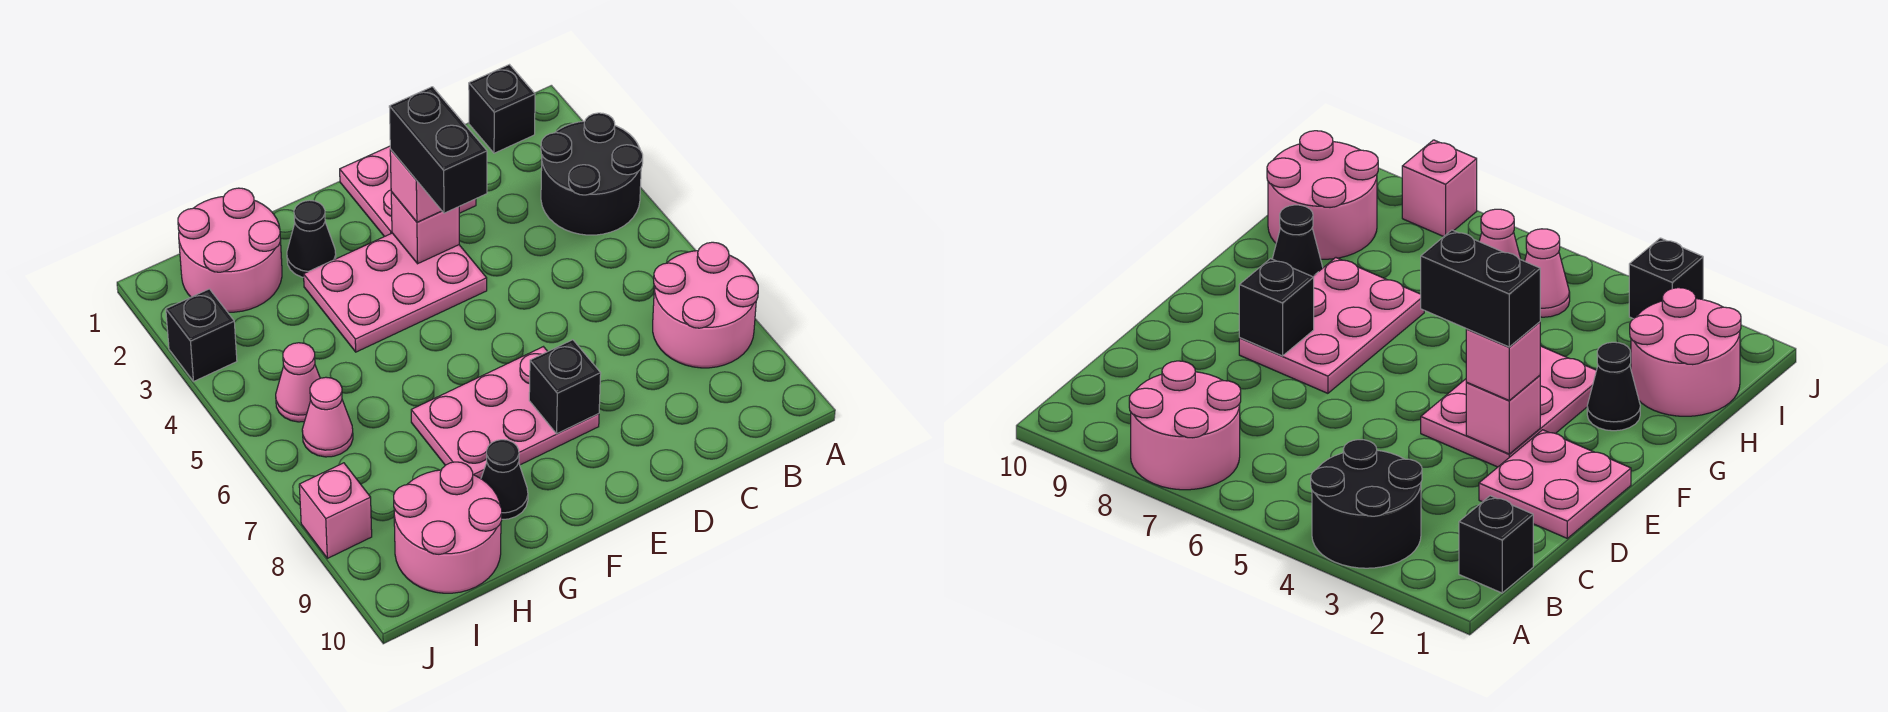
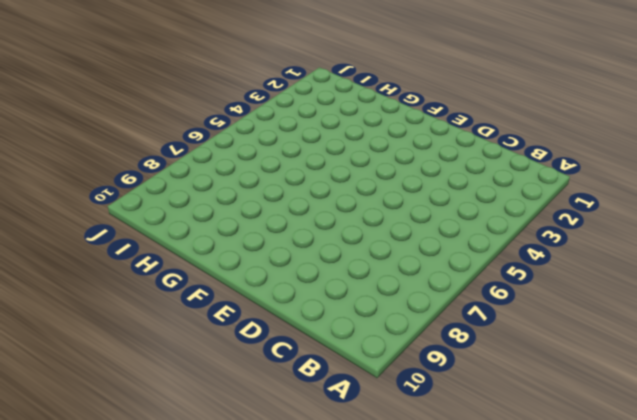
none -> black 2x2 round brick [541,113,643,235]
none -> pink 2x2 round brick [653,242,758,368]
none -> black 1x1 brick [469,65,535,153]

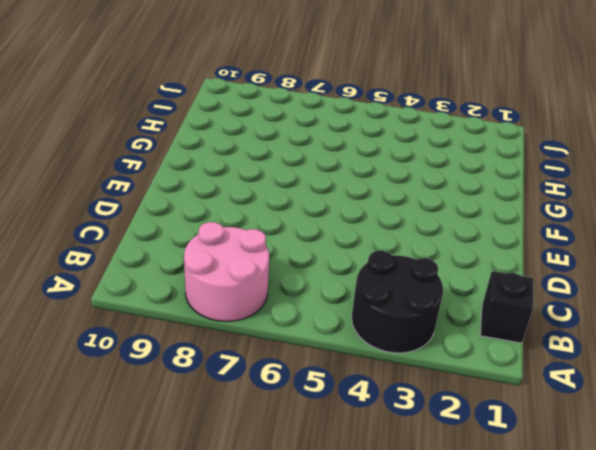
none -> pink 2x2 plate [340,146,476,237]
none -> pink 2x3 plate [304,233,487,352]
none -> pink 2x3 plate [411,347,599,479]

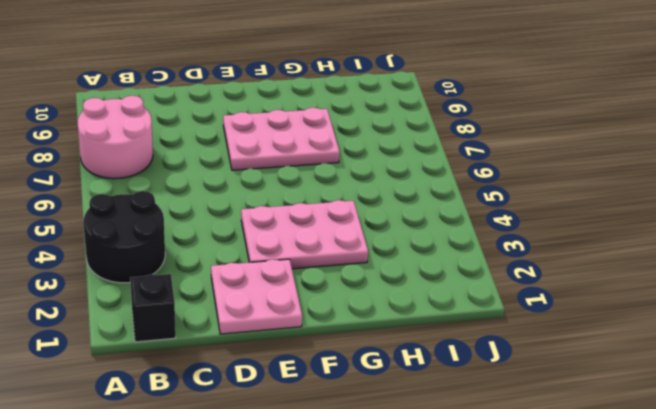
none -> black 1x1 cone [287,200,336,277]
none -> black 1x1 cone [481,440,528,519]
none -> pink 2x2 round brick [178,188,282,312]

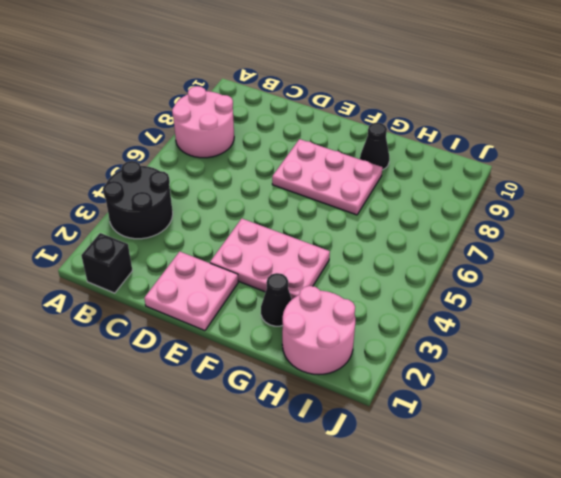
none -> pink 2x2 round brick [394,462,502,593]
none -> pink 1x1 cone [276,343,320,422]
none -> pink 1x1 cone [302,377,353,457]

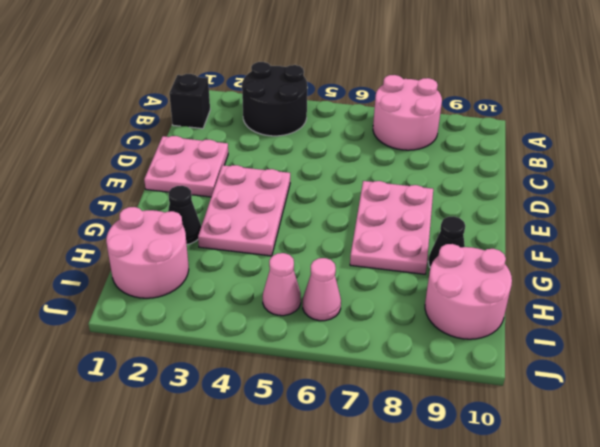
none -> black 1x1 brick [166,289,237,381]
none -> pink 1x1 brick [299,463,372,558]
none -> pink 1x1 brick [391,192,459,264]

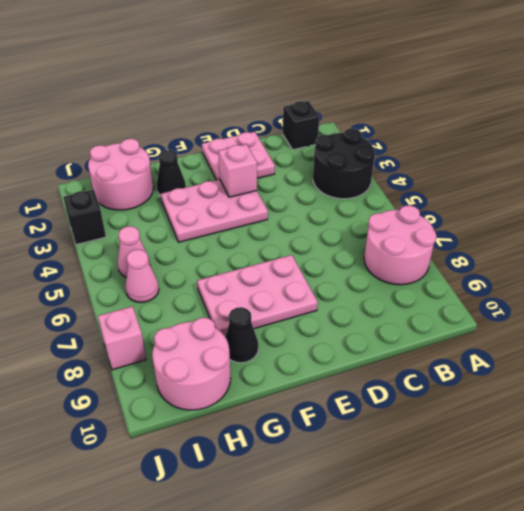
none -> black 1x1 brick [529,340,601,434]
none -> pink 1x1 brick [390,149,442,222]
none -> black 1x2 brick [389,87,487,213]

